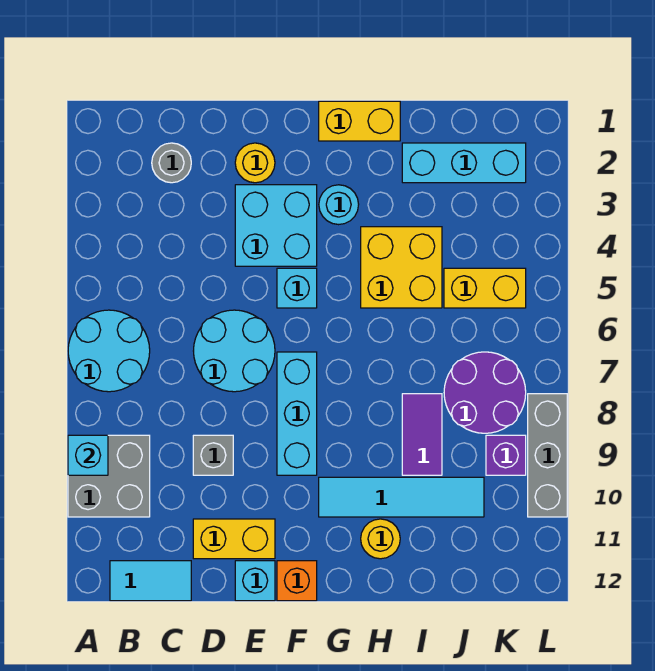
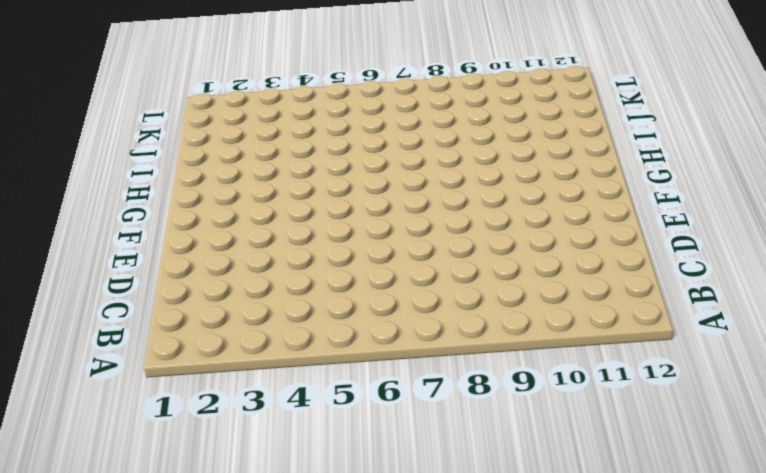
none -> cyan 2x2 round brick [68,310,150,392]
none -> grey 2x2 brick [68,435,150,517]
none -> cyan 1x2 tile [110,561,191,601]

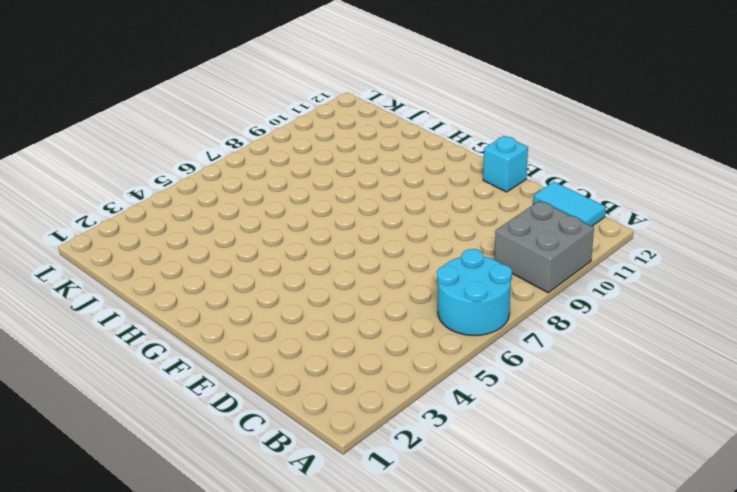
none -> grey 1x1 round brick [152,143,191,183]
none -> cyan 2x2 round brick [194,310,275,392]
none -> grey 1x1 brick [193,435,233,475]

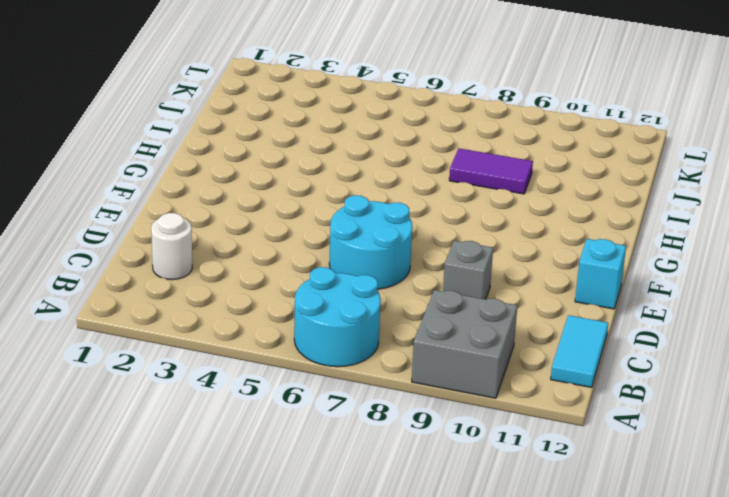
white 1x1 round brick [151,213,192,280] -> grey 1x1 round brick [152,143,191,183]
none -> yellow 1x2 brick [193,519,275,559]
none -> yellow 1x1 round brick [235,143,275,183]
none -> cyan 2x2 brick [235,185,317,266]

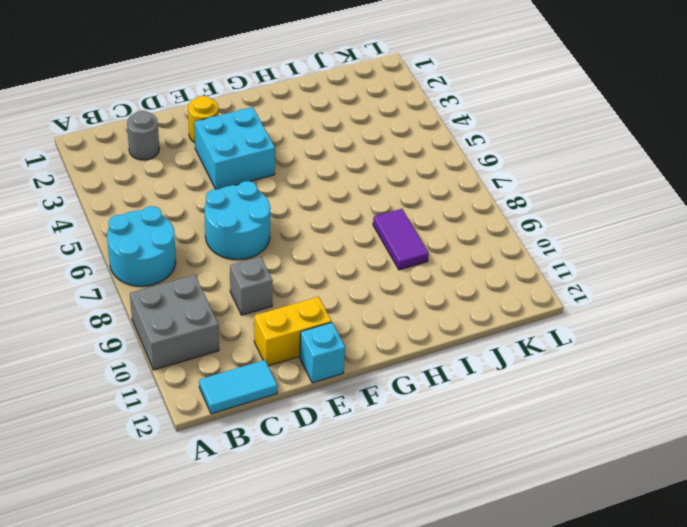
none -> cyan 1x1 brick [277,268,317,308]
none -> cyan 1x3 brick [277,352,317,475]
none -> orange 1x1 brick [277,561,317,601]

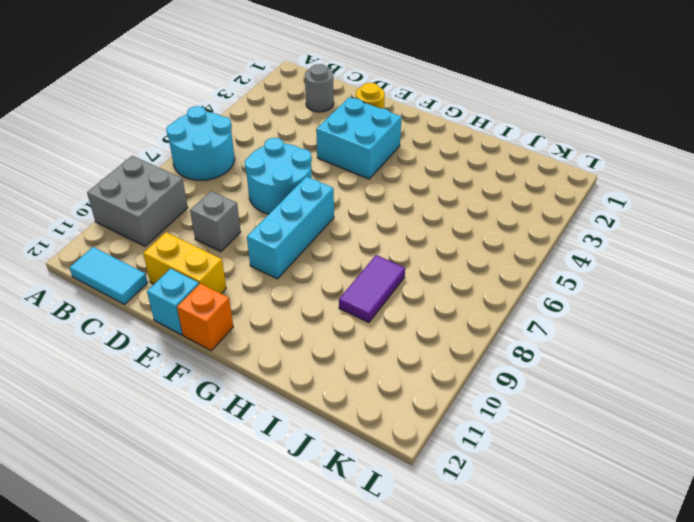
none -> cyan 1x1 brick [277,268,317,308]
none -> yellow 1x2 brick [319,101,400,141]
none -> cyan 1x1 round brick [319,185,359,225]

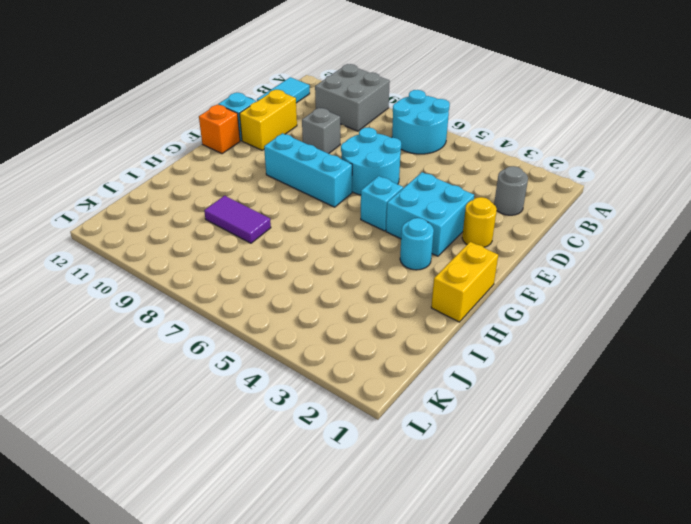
none -> cyan 1x4 tile [319,477,484,517]
none -> yellow 2x2 brick [361,227,442,308]
none -> yellow 1x1 round brick [361,519,400,559]

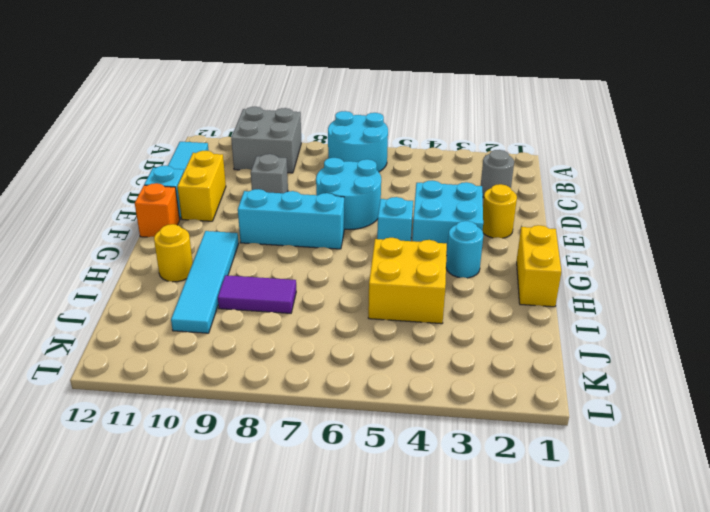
none -> cyan 1x3 brick [402,143,526,183]
none -> yellow 1x2 brick [444,268,526,308]
none -> purple 2x2 round brick [444,352,526,433]

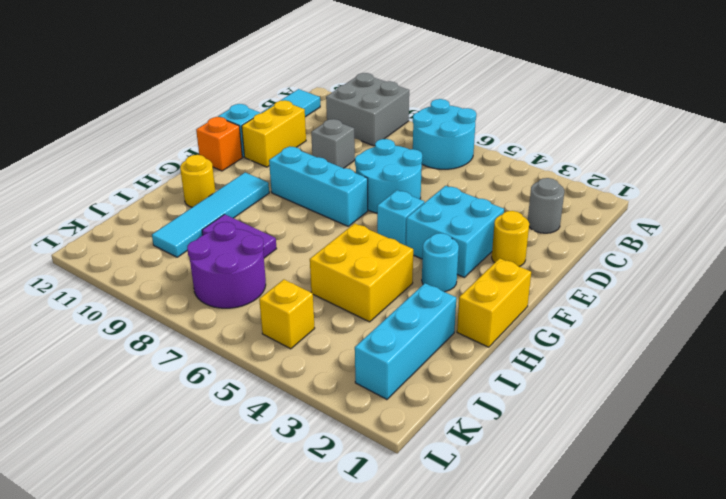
yellow 1x1 brick [259,280,315,349] -> yellow 1x2 brick [444,268,526,308]
none -> purple 1x1 brick [486,435,526,475]
none -> grey 1x3 brick [528,394,567,517]
none -> cyan 1x1 brick [68,435,108,475]

